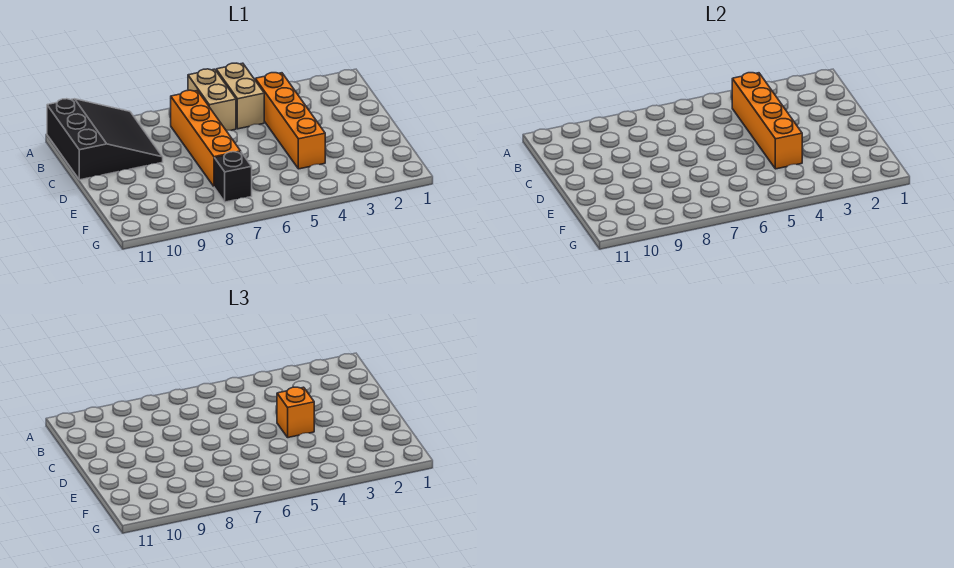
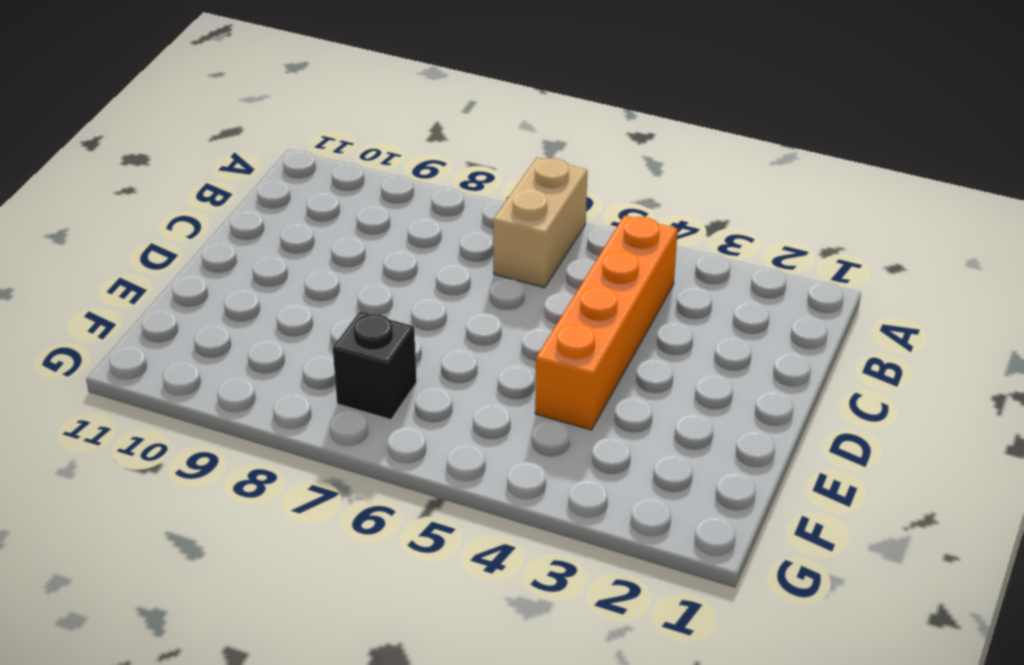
none -> tan 1x2 brick [216,63,264,129]
none -> black 3x3 slope [47,99,163,180]

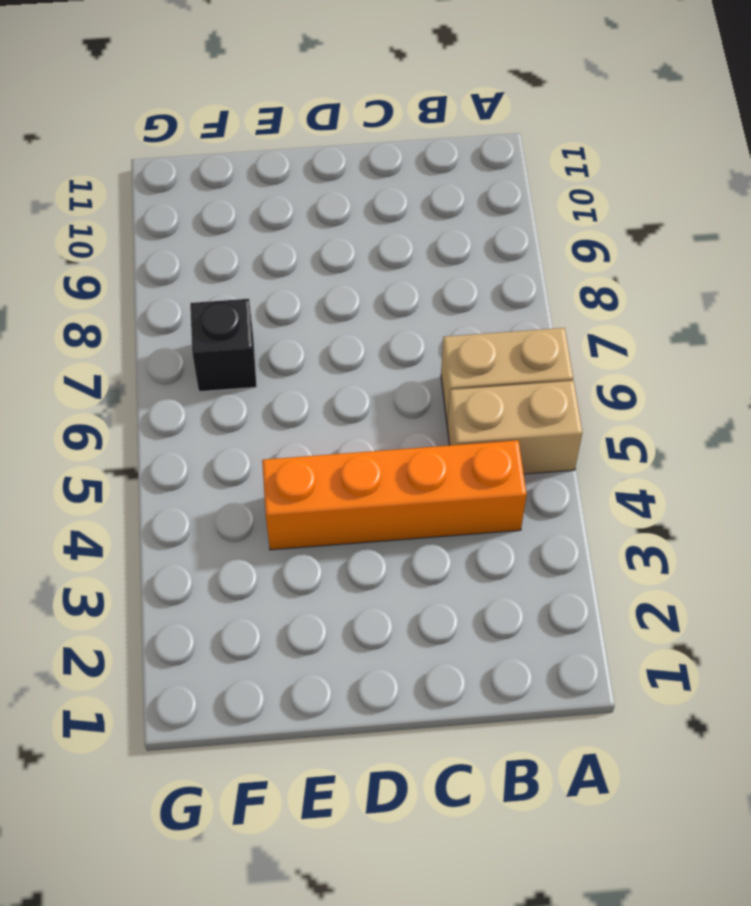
none -> black 3x3 slope [47,99,163,180]
none -> orange 1x4 brick [171,90,241,186]

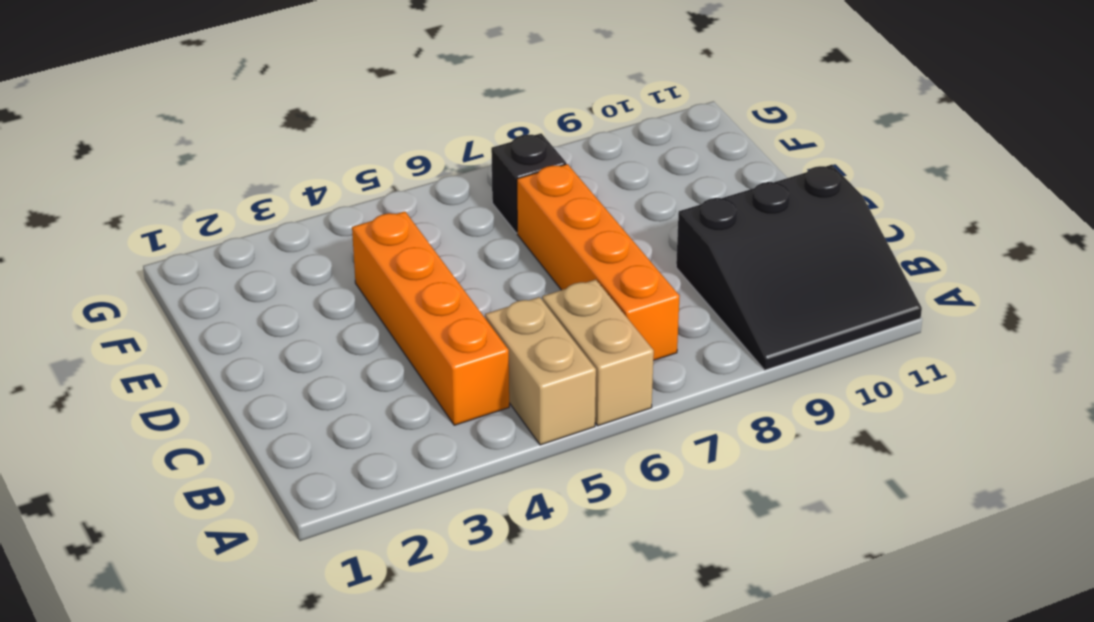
black 3x3 slope [676,165,922,370] -> black 3x3 slope turned to [47,99,163,180]
none -> orange 1x4 brick [732,73,802,169]
none -> orange 1x1 brick [277,387,314,438]

